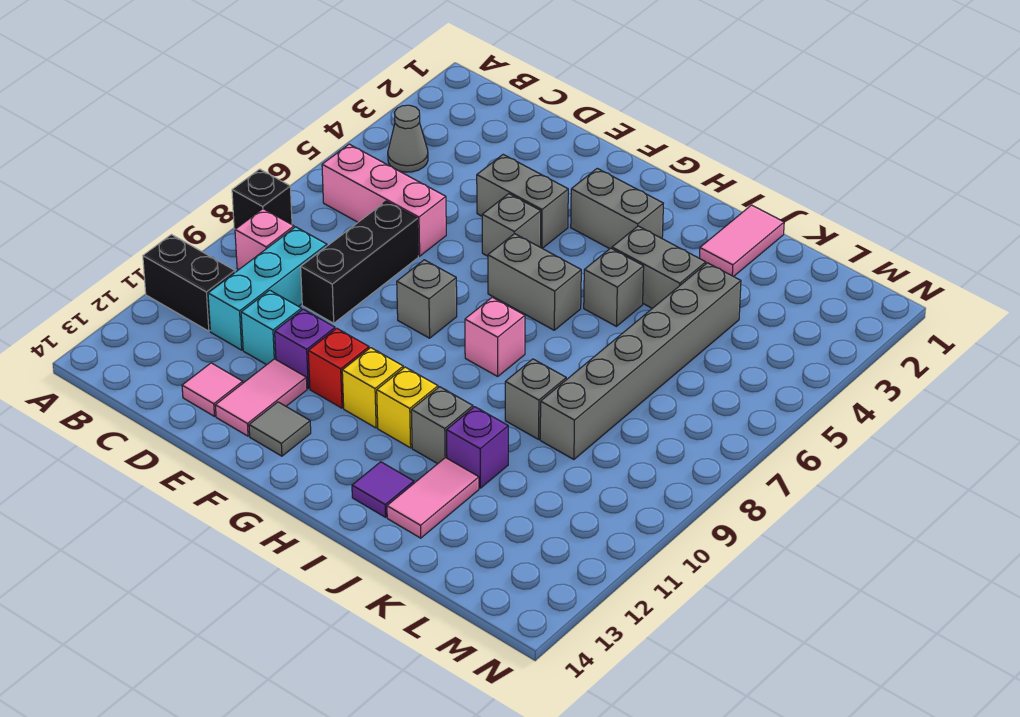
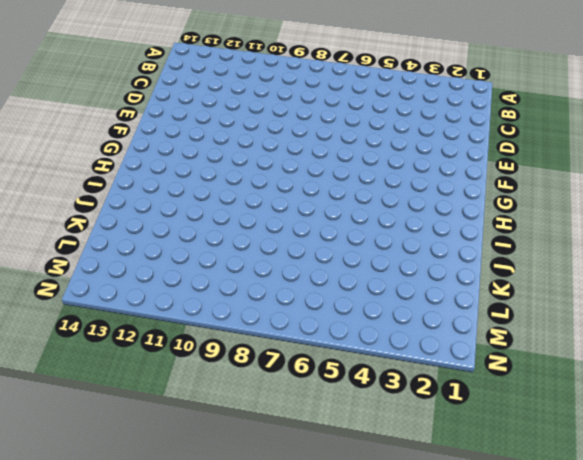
none -> black 1x1 brick [232,169,292,229]
none -> black 1x2 brick [143,235,235,331]
none -> grey 1x1 cone [388,105,428,172]
none -> pink 1x3 brick [322,144,446,256]

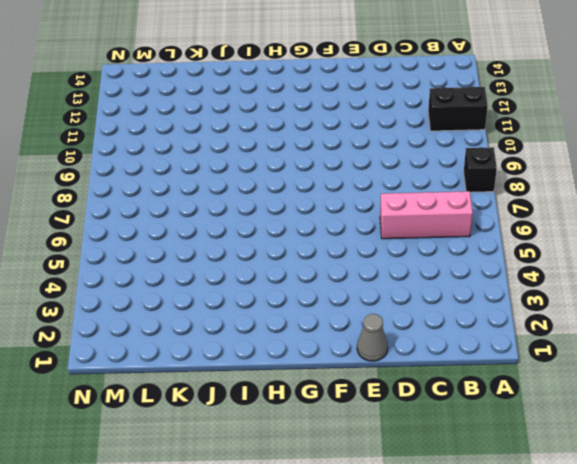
grey 1x1 cone [357,314,388,361] -> grey 1x1 cone moved to [388,105,428,172]
none -> pink 1x1 brick [235,209,294,269]
none -> cyan 1x3 brick [208,227,327,350]
none -> black 1x3 brick [301,201,418,323]
none -> cyan 1x1 brick [241,290,301,365]

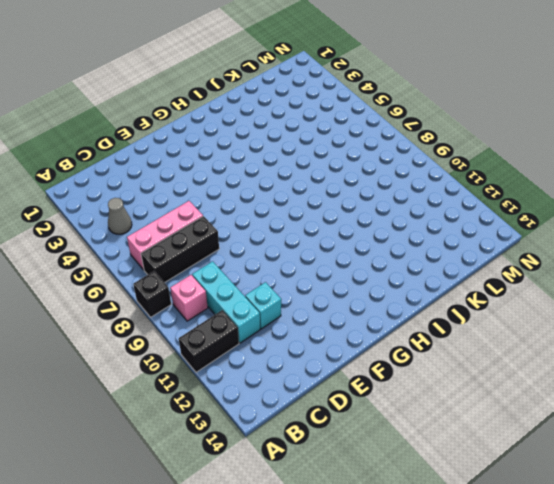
black 1x3 brick [141,216,219,283] -> black 1x3 brick turned to [301,201,418,323]
none -> pink 1x1 tile [182,363,243,416]
none -> grey 1x2 brick [477,155,568,248]
none -> purple 1x1 brick [275,309,335,388]
none -> pink 1x2 tile [215,359,307,436]

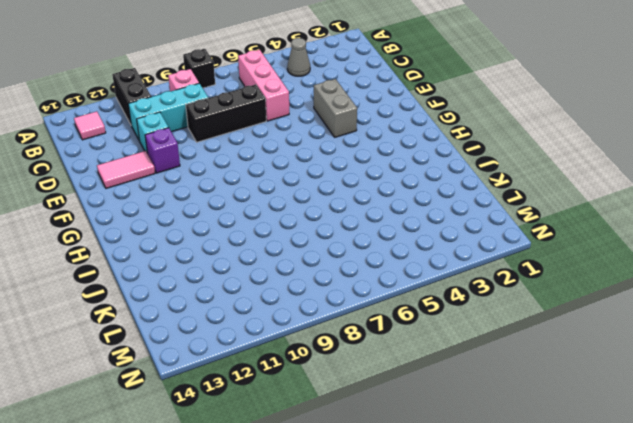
pink 1x1 tile [74,111,106,140] -> pink 1x1 tile moved to [182,363,243,416]
none -> grey 1x1 brick [482,194,541,256]
none -> grey 1x1 brick [397,260,457,338]
none -> red 1x1 brick [308,328,369,408]
none -> grey 1x1 tile [249,402,311,456]

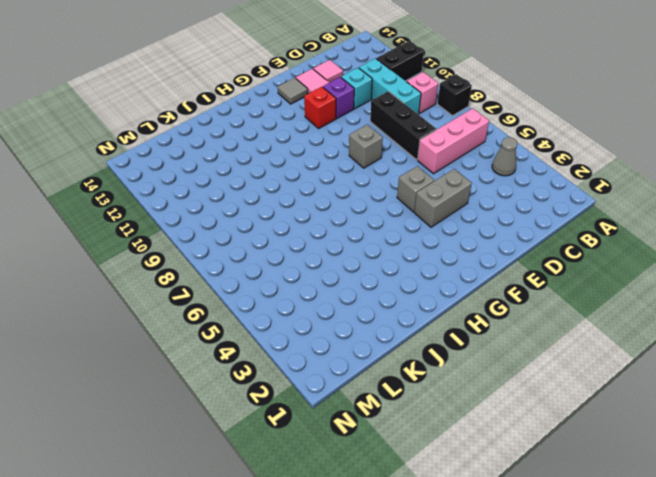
none -> grey 1x2 brick [571,168,663,249]
none -> grey 1x2 brick [488,234,581,330]
none -> yellow 1x1 brick [342,348,403,428]
none -> pink 1x1 brick [465,297,525,376]

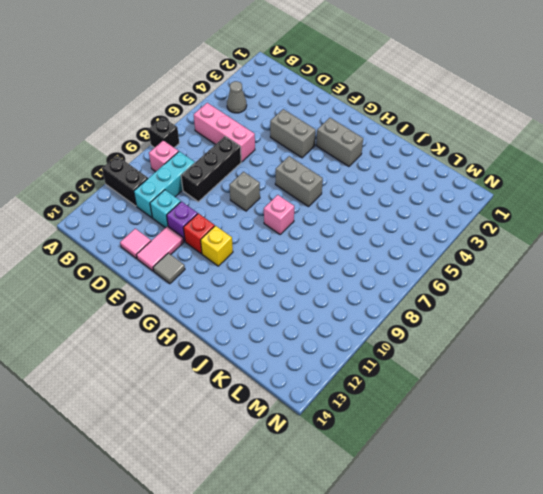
none -> grey 1x1 brick [482,194,541,256]
none -> yellow 1x1 brick [377,367,438,448]
none -> grey 1x2 brick [612,226,706,308]
none -> grey 1x1 brick [584,248,644,326]

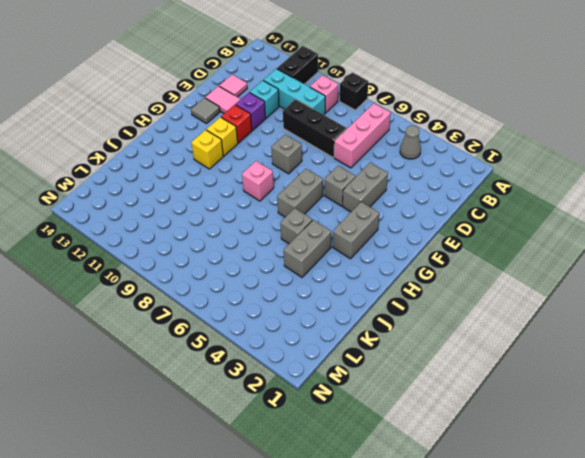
none -> grey 1x1 brick [411,387,473,464]
none -> purple 1x1 tile [352,462,414,517]
none -> pink 1x2 tile [699,205,784,277]
none -> grey 1x1 brick [505,359,566,439]

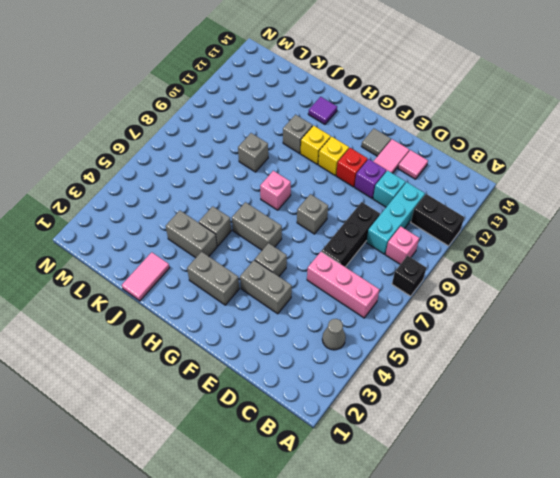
none -> purple 1x1 brick [447,407,508,488]
none -> pink 1x2 tile [387,458,479,538]
none -> grey 1x6 brick [540,263,741,459]

